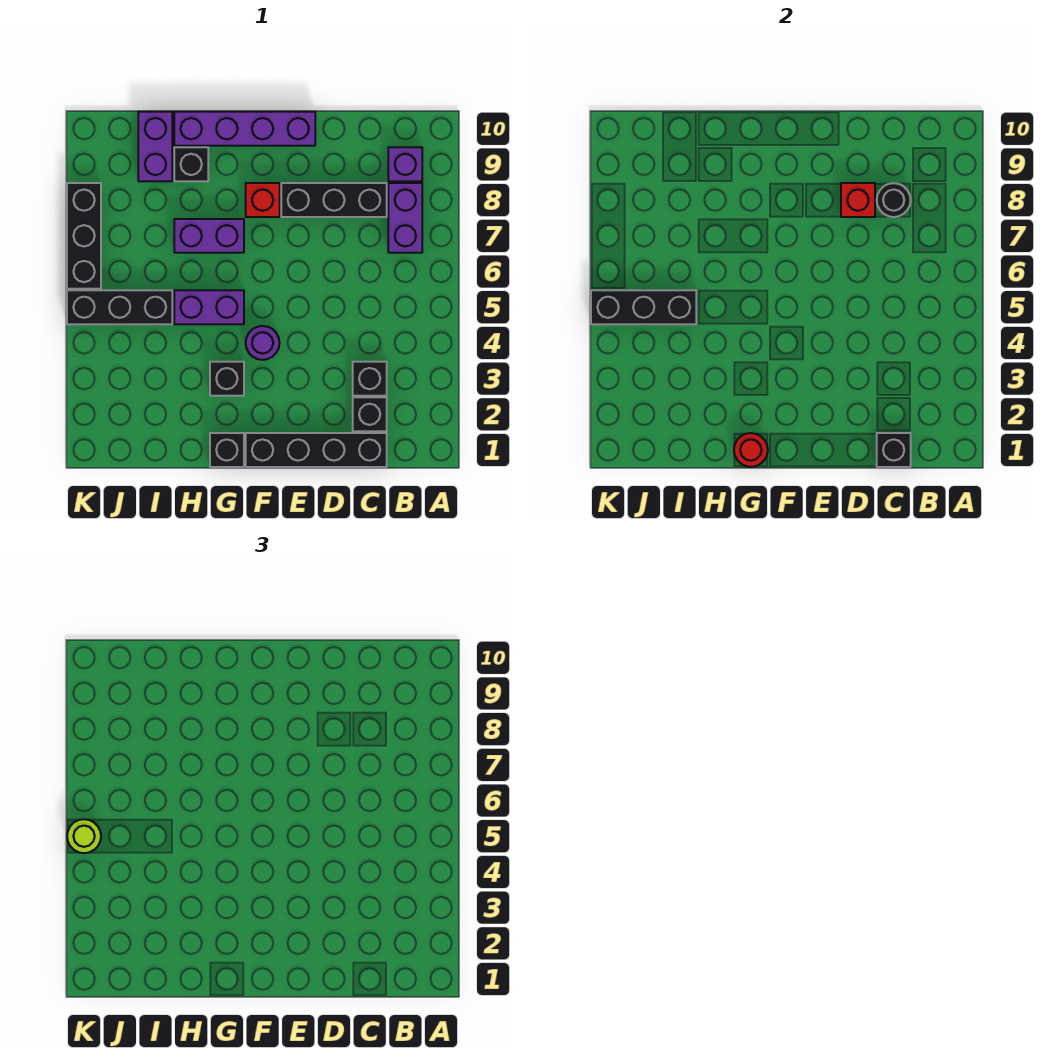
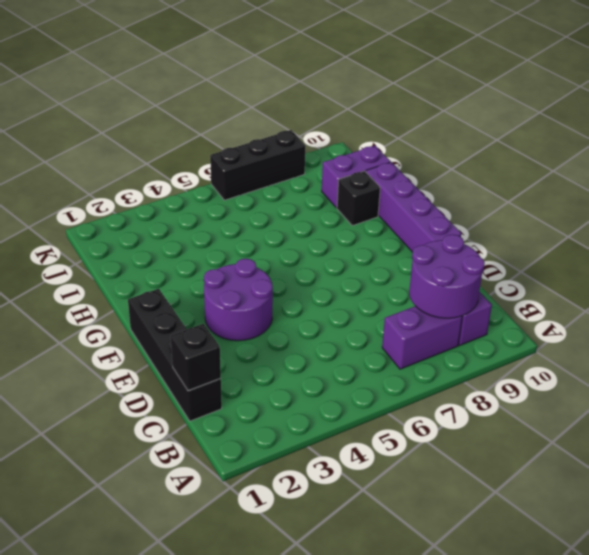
purple 2x2 round brick [409,234,485,318] -> black 1x1 round brick [877,183,911,217]
purple 2x2 round brick [204,259,273,341] -> purple 1x1 round brick [246,326,280,360]
none -> black 1x1 brick [353,397,387,431]
none -> black 1x1 brick [353,362,387,396]
none -> black 1x3 brick [281,183,387,217]

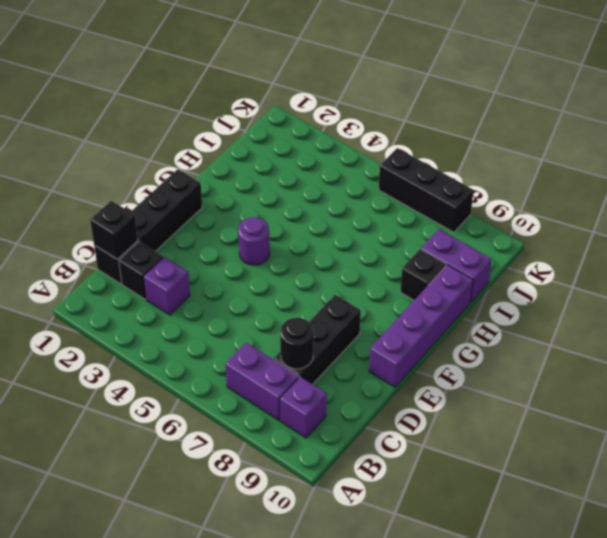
purple 1x1 brick [144,257,190,315] -> black 1x1 brick [353,362,387,396]
none -> red 1x1 brick [246,183,280,217]
none -> black 1x1 brick [210,433,244,467]
none -> black 1x1 brick [210,362,244,396]

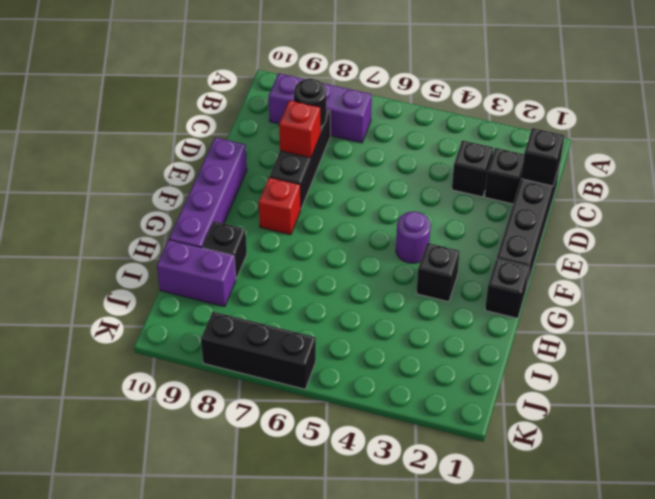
none -> purple 1x2 brick [174,290,244,324]
none -> purple 1x2 brick [174,219,244,253]
none -> black 1x3 brick [67,290,172,324]

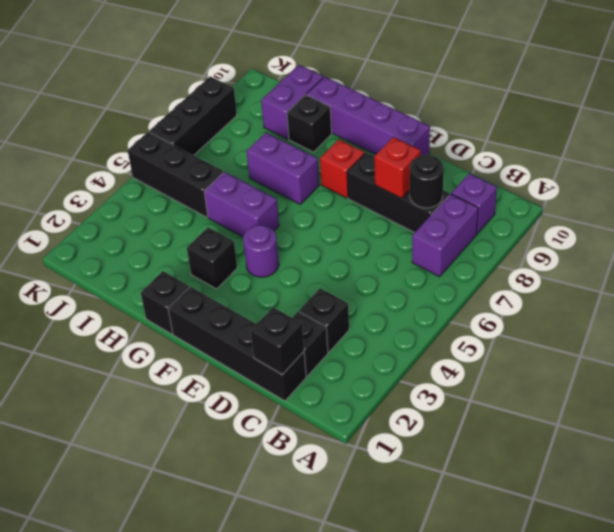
none -> red 1x1 round brick [734,433,768,467]
none -> black 1x3 brick [591,290,696,324]
none -> lime 1x1 round brick [67,819,101,853]

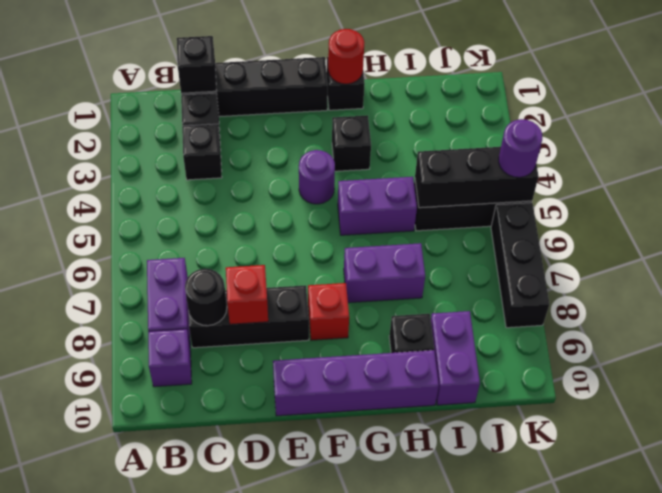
purple 1x1 round brick [499,119,542,177] -> lime 1x1 round brick [67,819,101,853]

